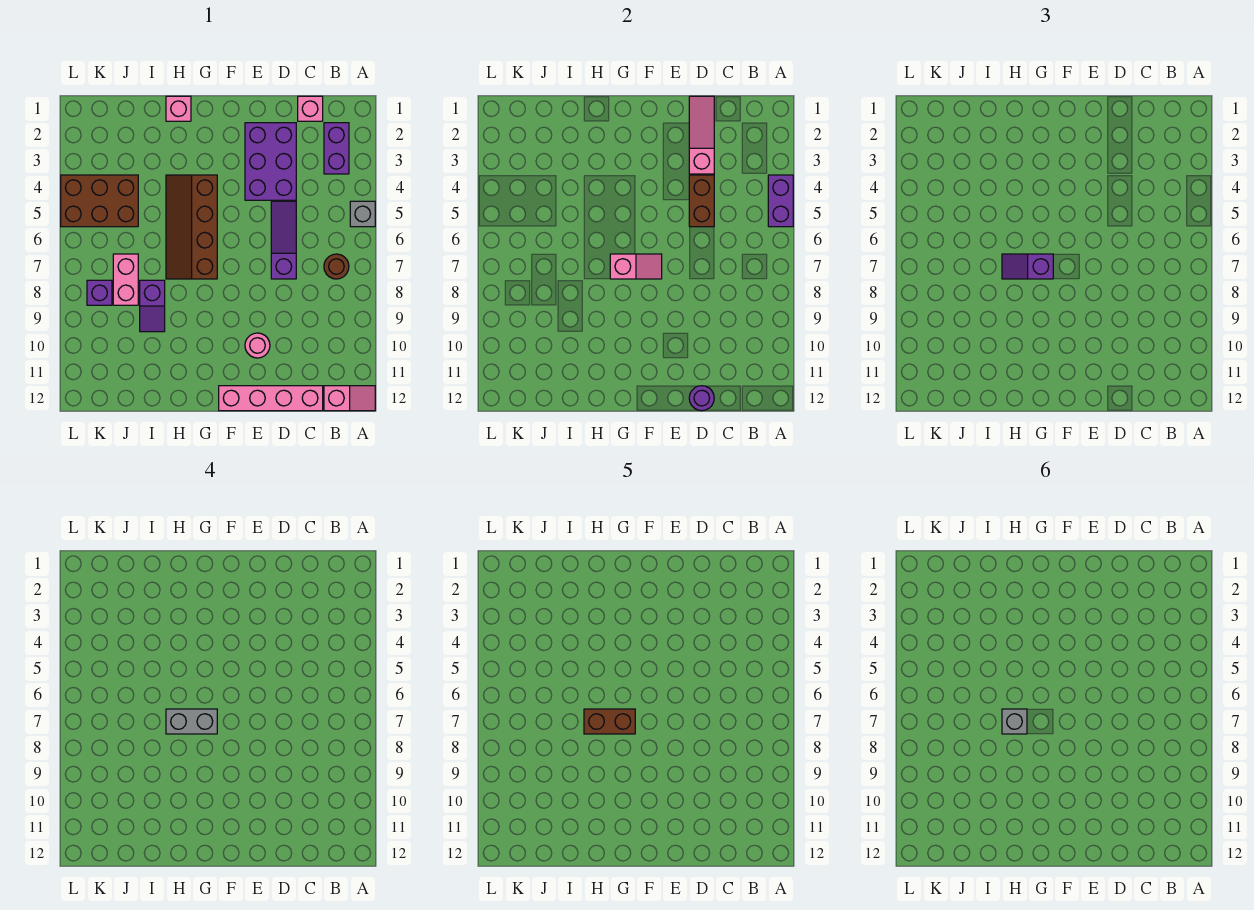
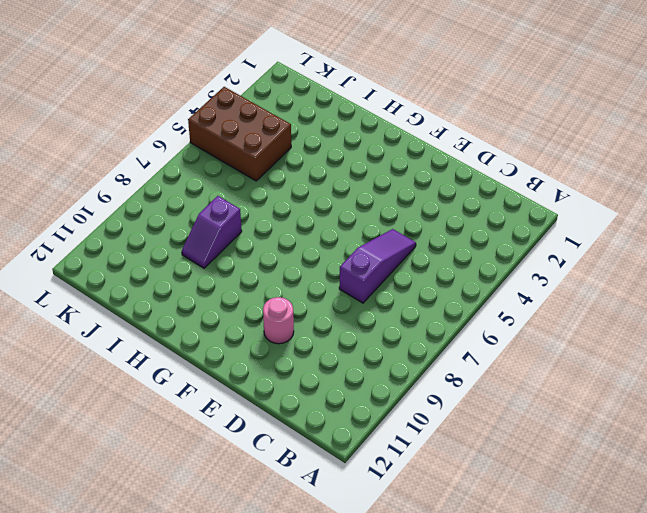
none -> grey 1x1 brick [350,201,375,227]
none -> pink 1x2 slope [324,386,375,411]
none -> purple 1x2 brick [324,123,349,174]

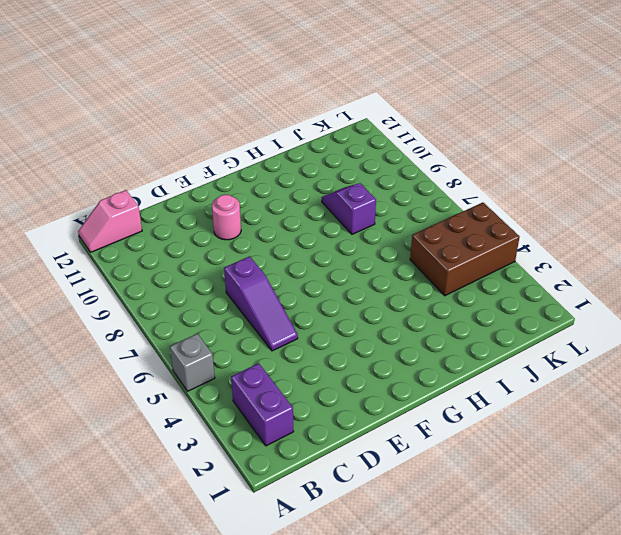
none -> brown 1x1 round brick [324,254,349,279]
none -> pink 1x1 brick [298,96,323,121]
none -> pink 1x4 brick [219,386,323,411]

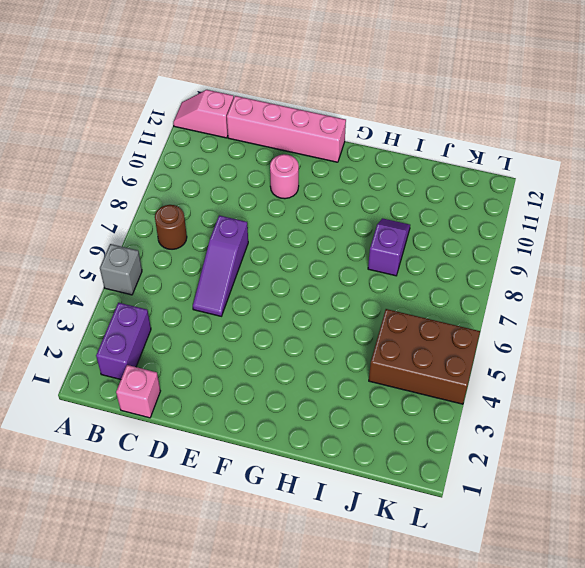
none -> purple 2x3 brick [245,123,296,200]
none -> brown 2x4 slope [166,175,217,279]
none -> pink 1x1 brick [166,96,191,121]

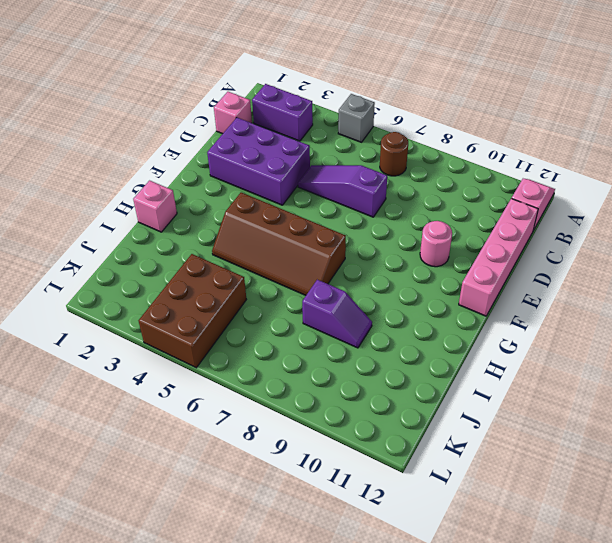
none -> pink 1x2 brick [113,254,138,305]
none -> purple 1x1 brick [87,280,112,305]
none -> purple 1x2 brick [768,175,793,227]

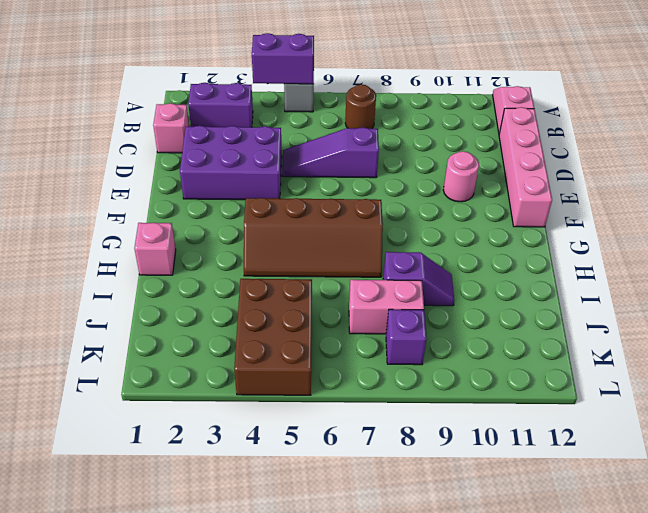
none -> pink 1x3 slope [689,96,714,174]
none -> brown 1x2 brick [689,175,714,227]
none -> purple 1x1 round brick [689,386,714,411]

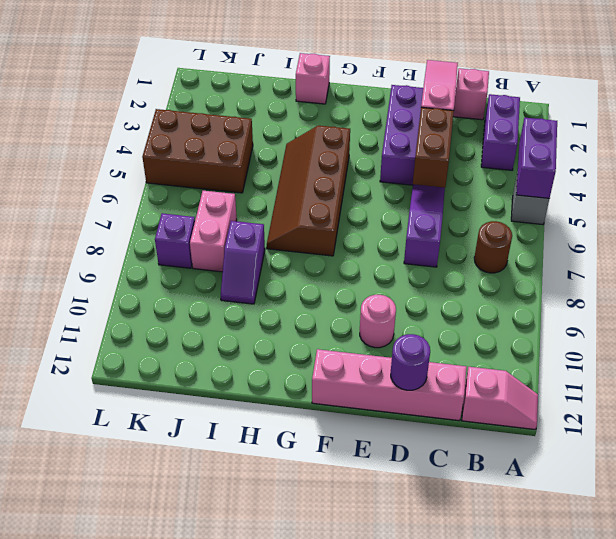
none -> pink 1x2 slope [610,254,662,279]
none -> purple 1x2 slope [1002,254,1053,279]
none -> grey 1x2 brick [166,709,217,734]

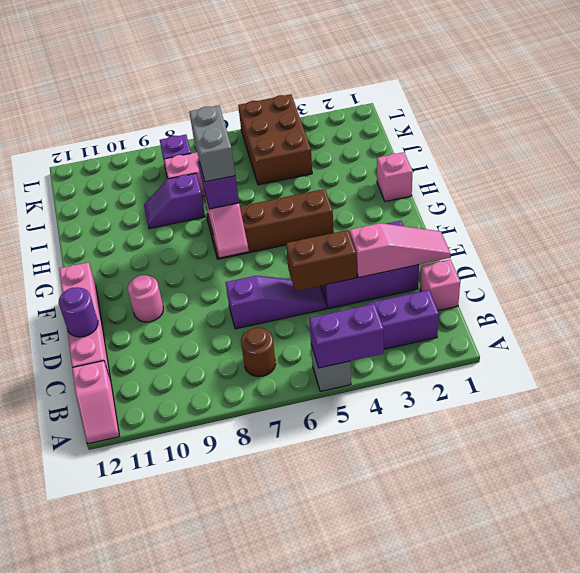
none -> brown 1x2 brick [584,709,635,734]
none -> grey 1x1 brick [1002,709,1027,734]

